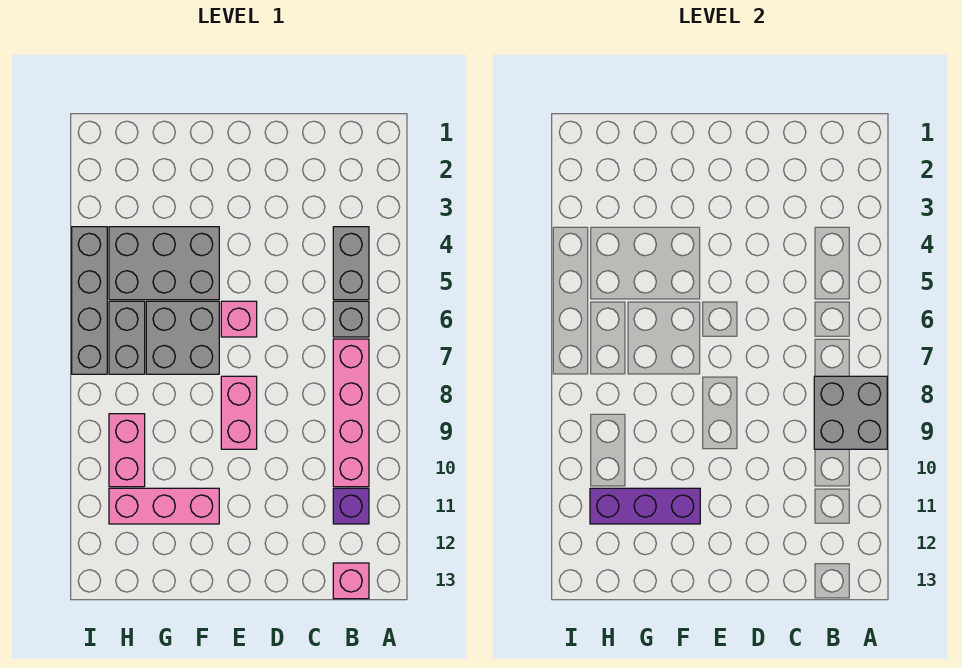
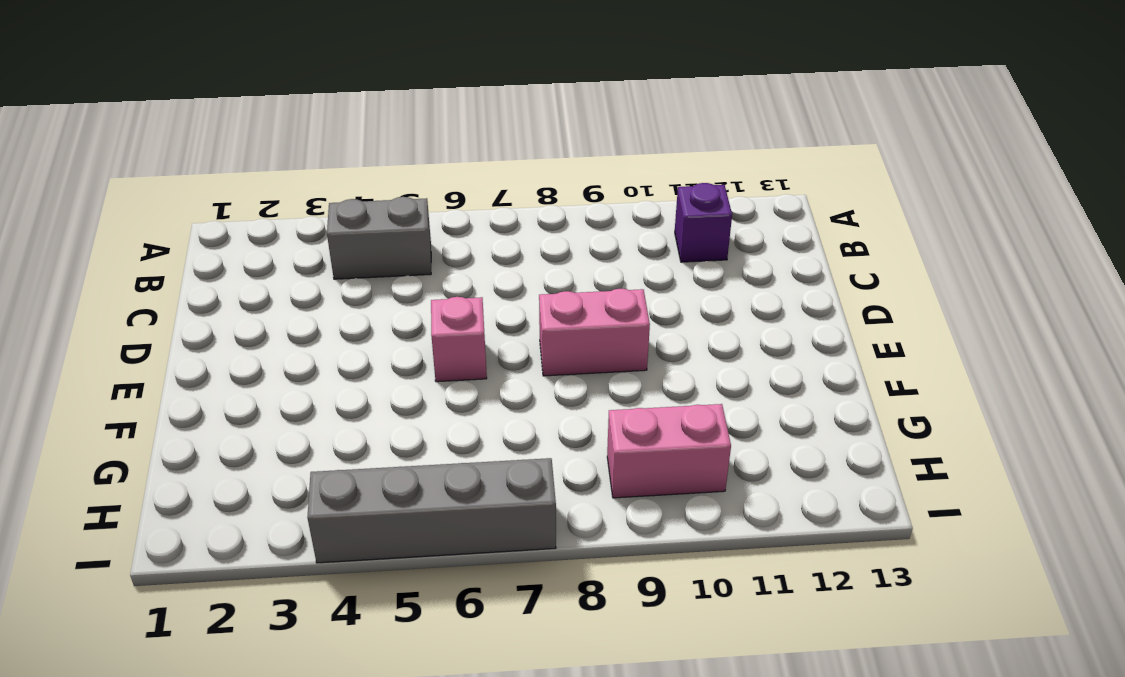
none -> grey 1x1 brick [333,301,369,337]
none -> pink 1x4 brick [333,339,369,487]
none -> pink 1x1 brick [333,563,369,599]

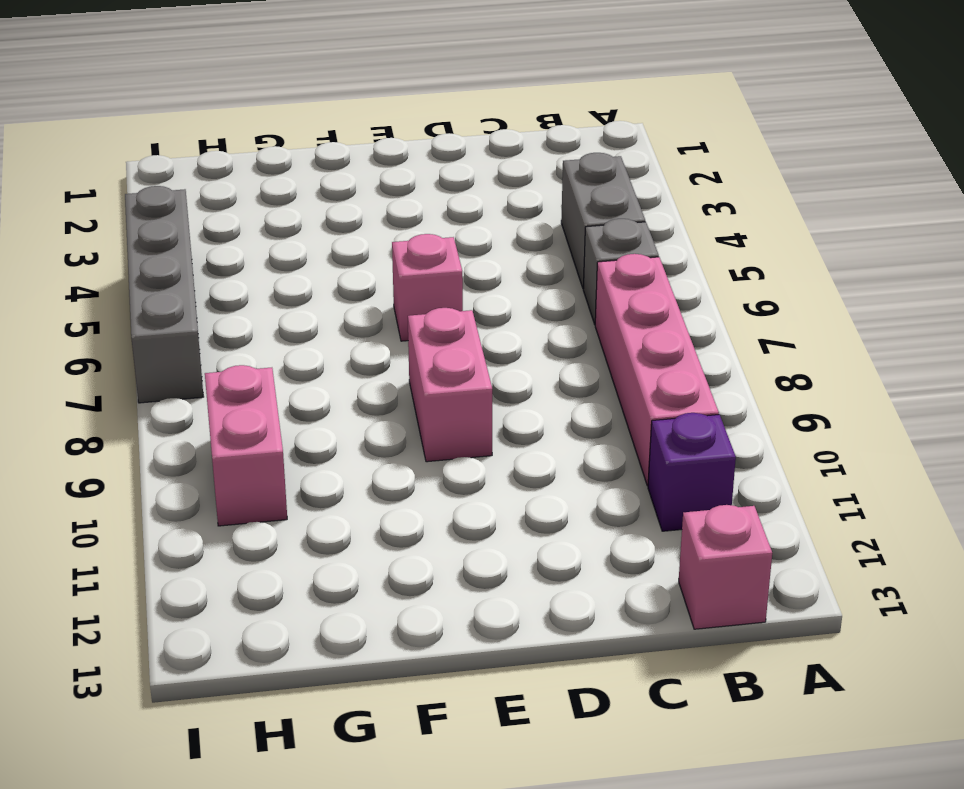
none -> grey 2x3 brick [109,227,219,300]
none -> grey 2x2 brick [146,301,219,374]
none -> pink 1x3 brick [109,488,219,524]

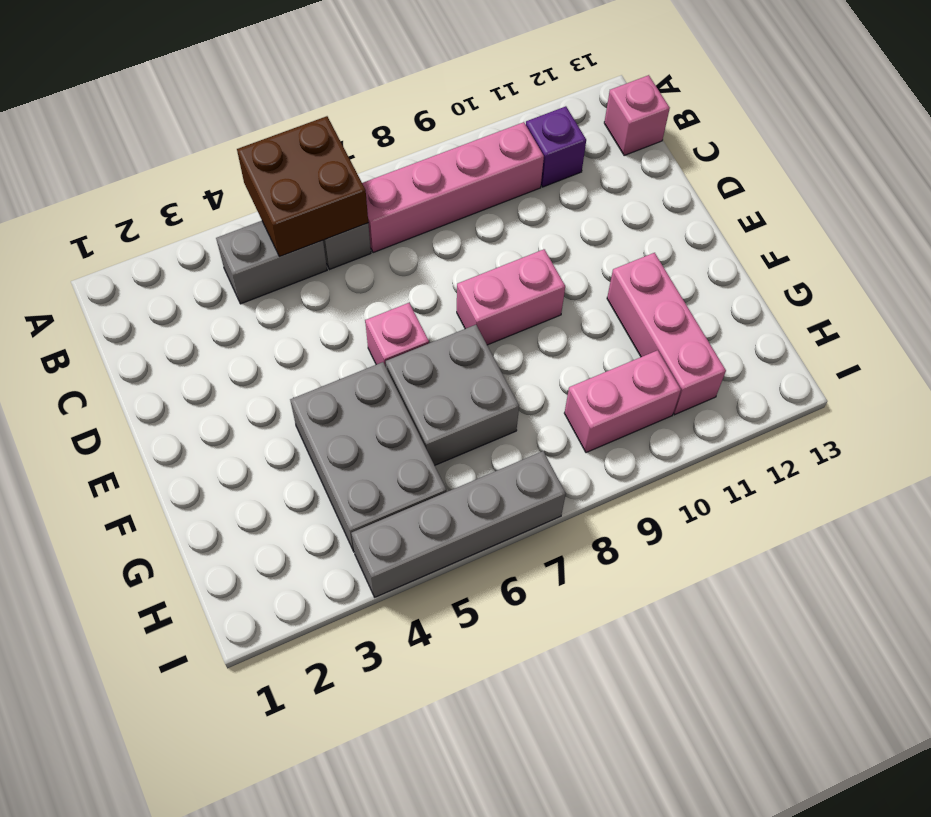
brown 2x2 brick [237,116,368,257] -> none
none -> grey 1x2 brick [109,301,145,374]
none -> grey 2x2 brick [814,376,887,449]
none -> purple 1x3 brick [590,488,700,524]

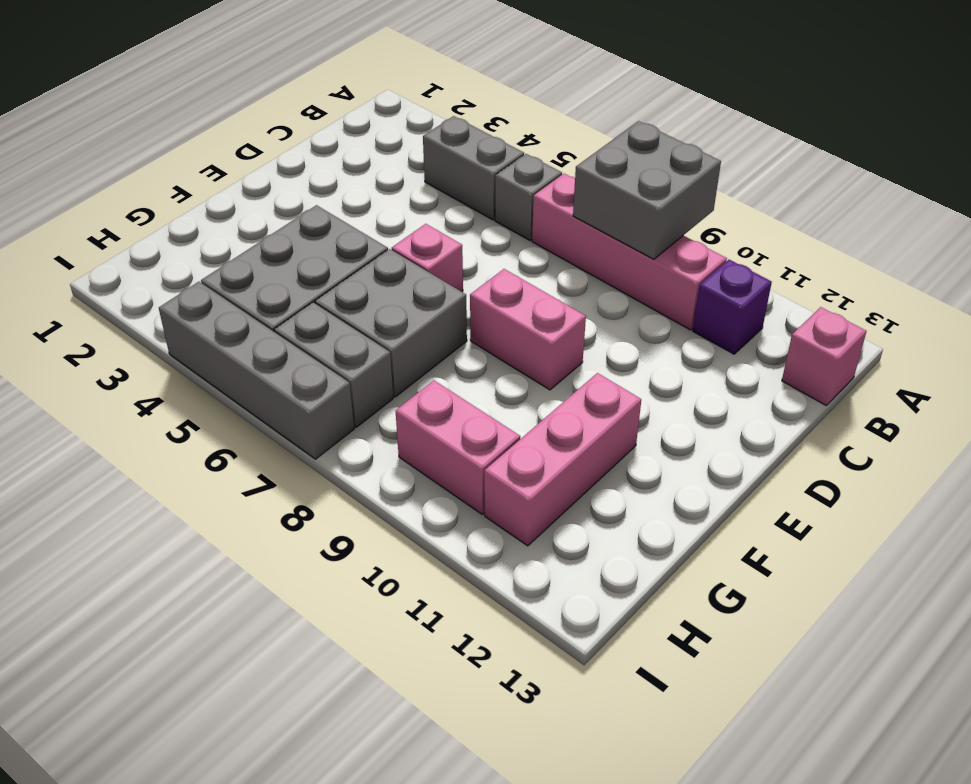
none -> purple 1x3 brick [590,488,700,524]

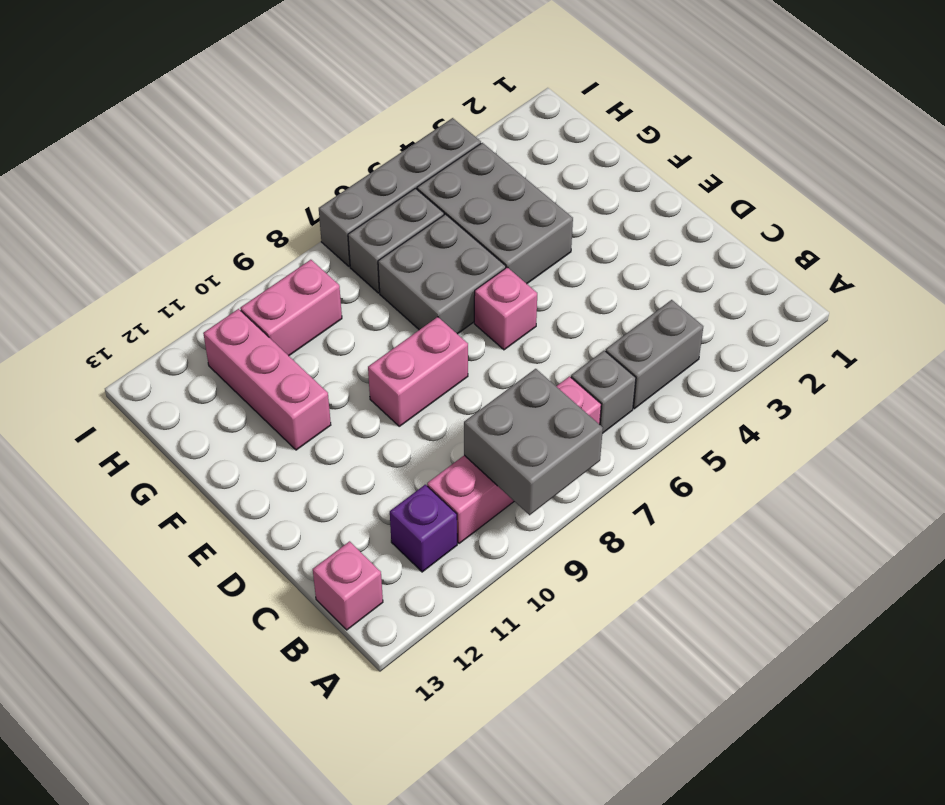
none -> purple 1x3 brick [590,488,700,524]

